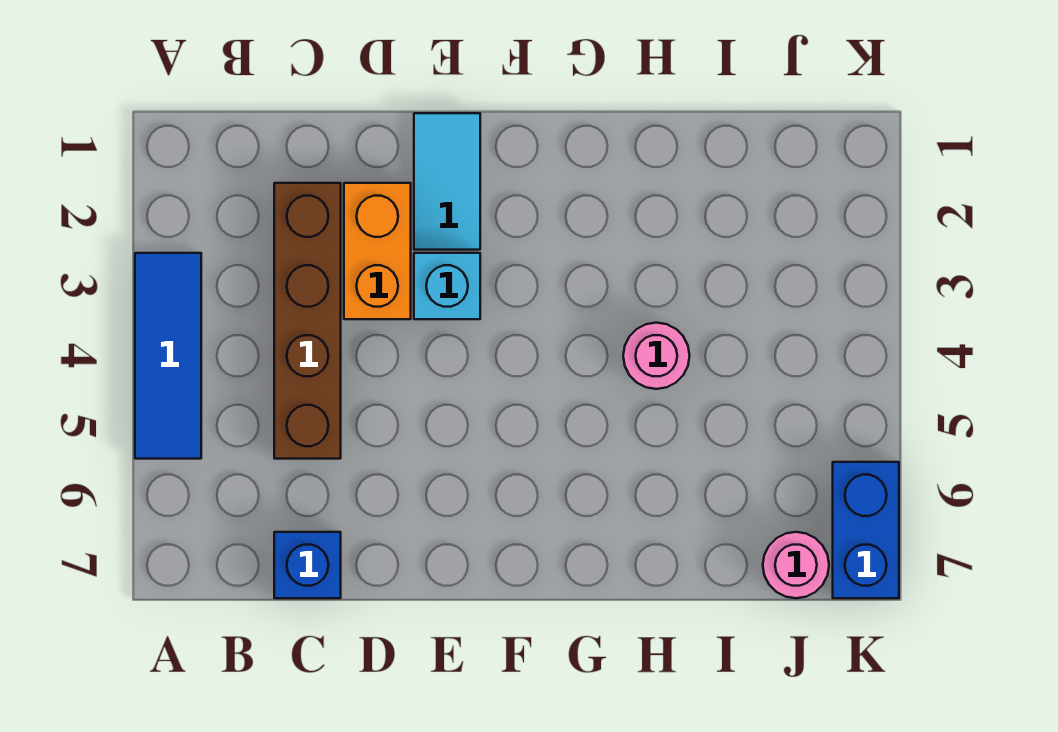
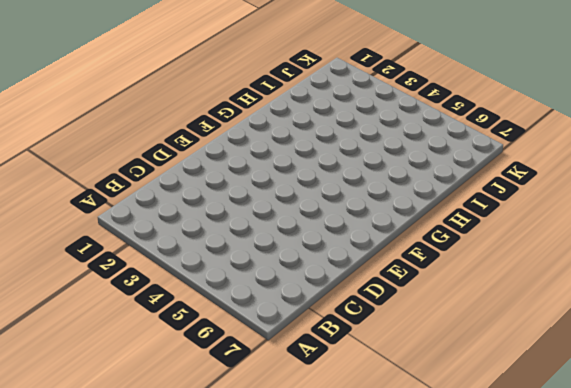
none -> blue 1x3 tile [135,253,201,459]
none -> brown 1x4 brick [274,183,341,459]

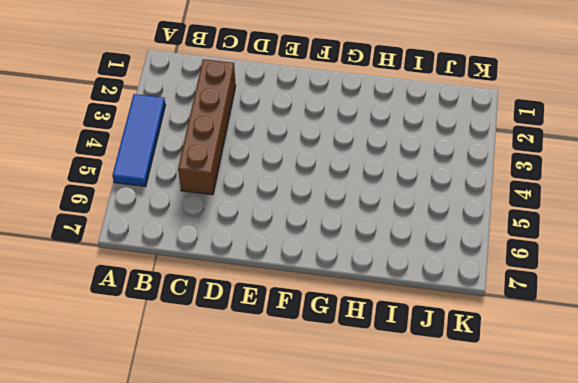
none -> blue 1x1 brick [274,532,341,598]
none -> orange 1x2 brick [344,183,411,319]

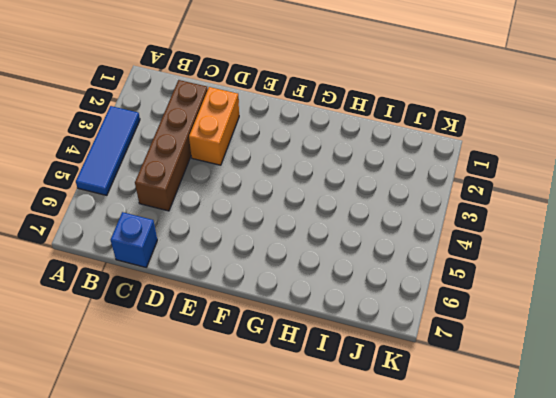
none -> cyan 1x2 tile [414,113,480,250]
none -> cyan 1x1 brick [414,253,480,319]

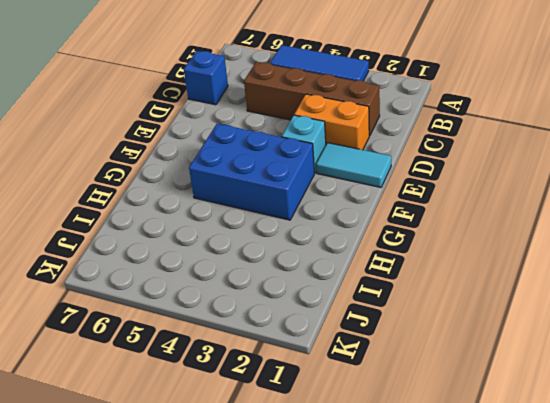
blue 2x3 brick [189,124,314,220] -> none
none -> pink 1x1 round brick [623,323,690,389]
none -> pink 1x1 round brick [763,532,829,598]

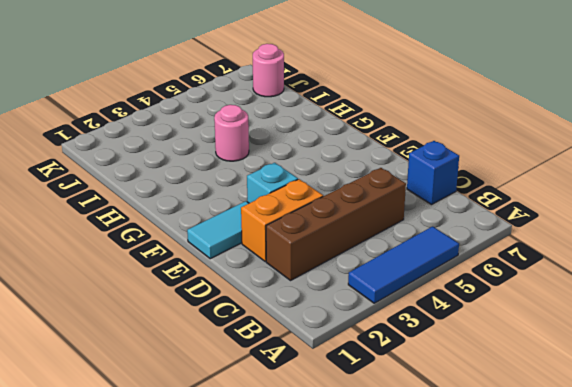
none -> blue 1x2 brick [833,462,899,598]

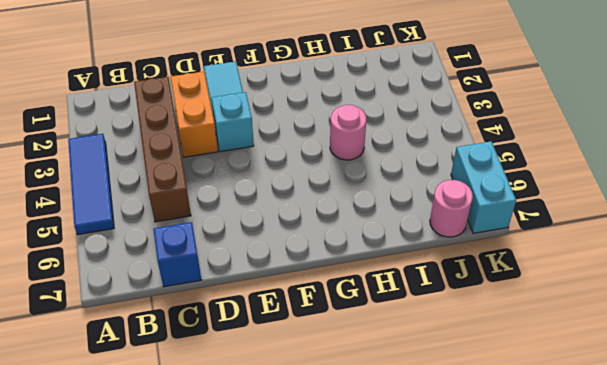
cyan 1x2 brick [451,141,516,233] -> blue 1x2 brick [833,462,899,598]

